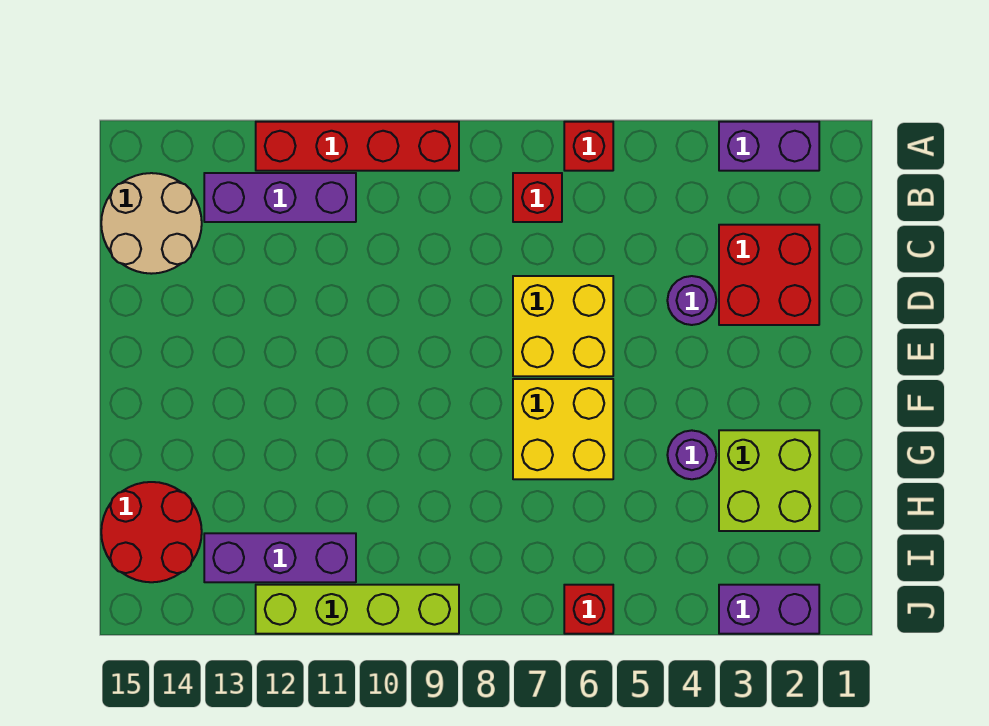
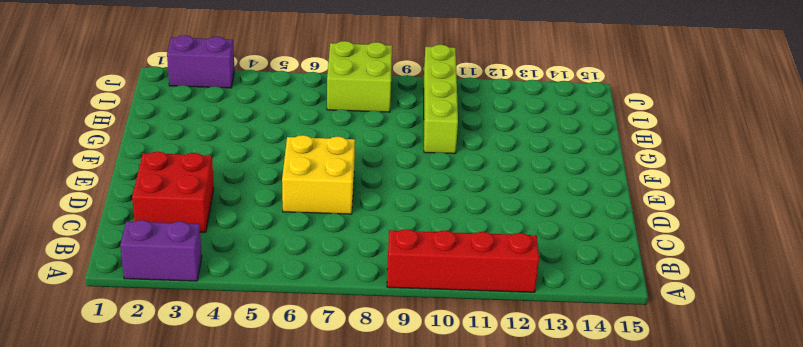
lime 1x4 brick [424,45,458,154] -> lime 1x4 brick turned to [256,585,459,634]
lime 2x2 brick [327,41,392,112] -> lime 2x2 brick moved to [719,430,819,531]
none -> red 1x1 brick [564,122,613,171]
none -> red 1x1 brick [513,173,562,222]
none -> purple 1x3 brick [204,173,356,222]

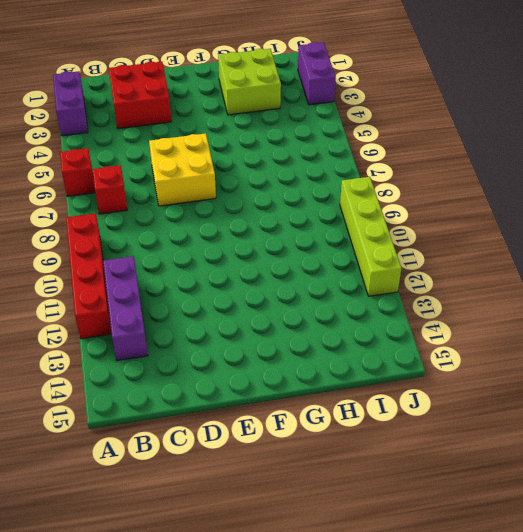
none -> tan 2x2 round brick [101,173,202,274]
none -> purple 1x1 round brick [667,276,716,325]
none -> yellow 2x2 brick [513,379,613,479]

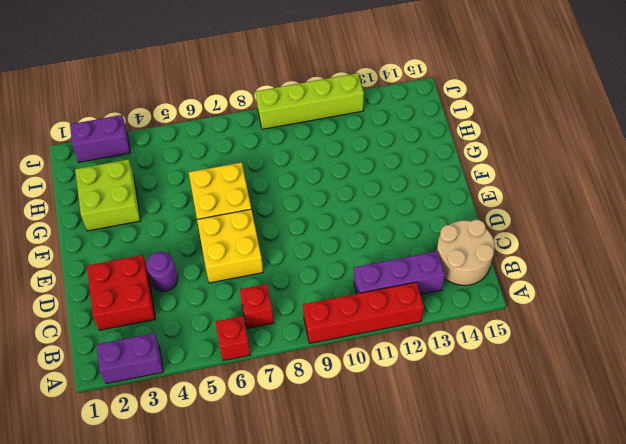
none -> purple 1x1 round brick [667,430,716,479]
none -> red 2x2 round brick [101,482,202,582]
none -> purple 1x3 brick [204,533,356,582]

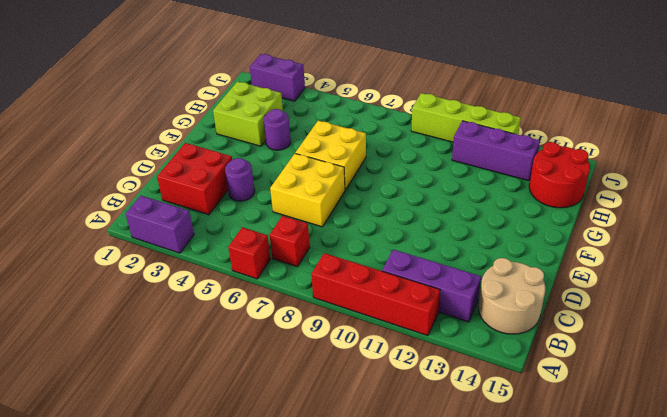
none -> red 1x1 brick [564,585,613,634]

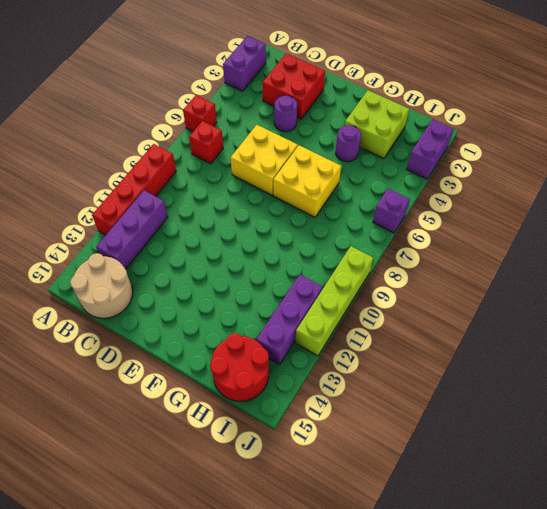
purple 1x1 brick [373,189,410,233] -> red 1x1 brick [564,585,613,634]

